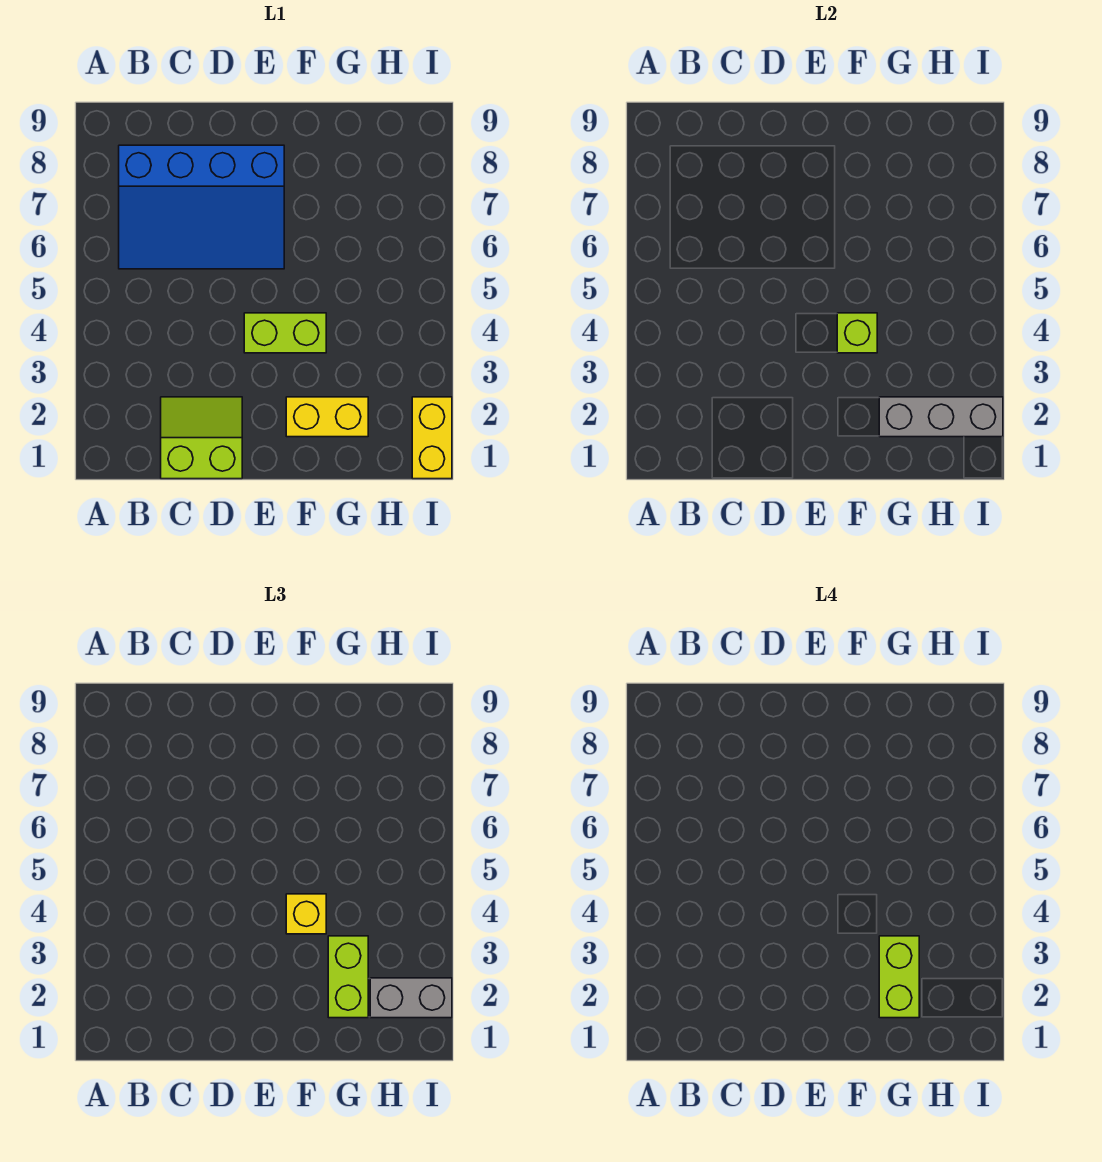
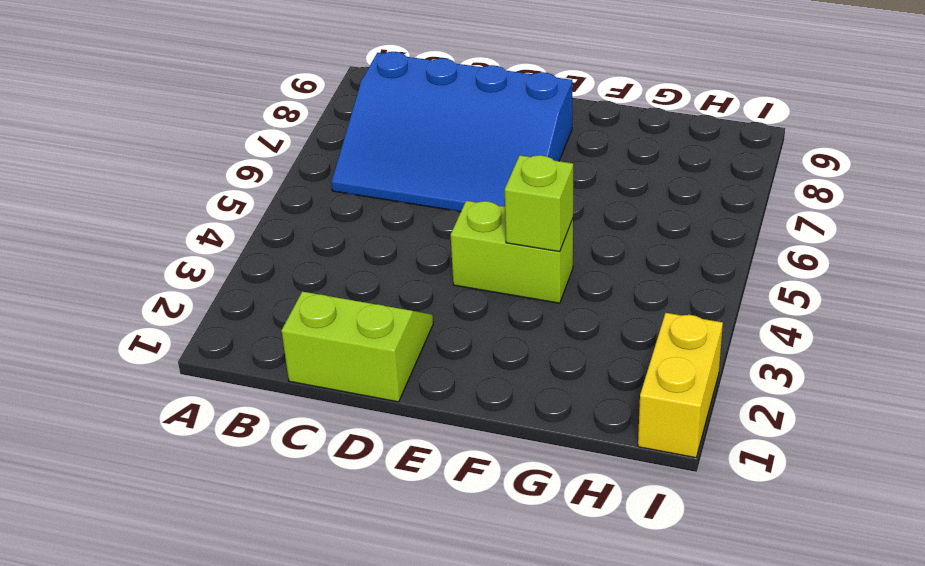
none -> yellow 1x2 brick [286,397,368,437]
none -> grey 1x3 brick [879,397,1003,437]

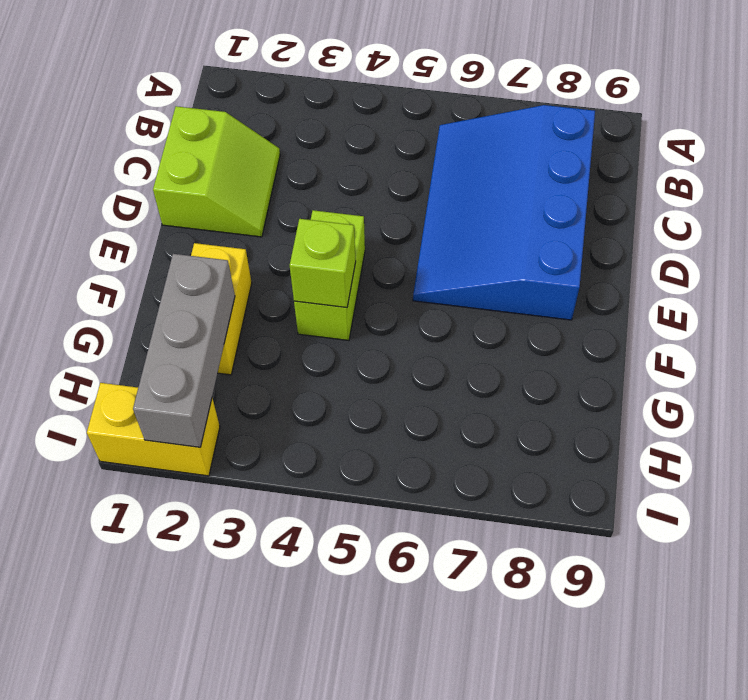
none -> yellow 1x1 brick [286,894,326,934]
none -> lime 1x2 brick [328,936,368,1018]

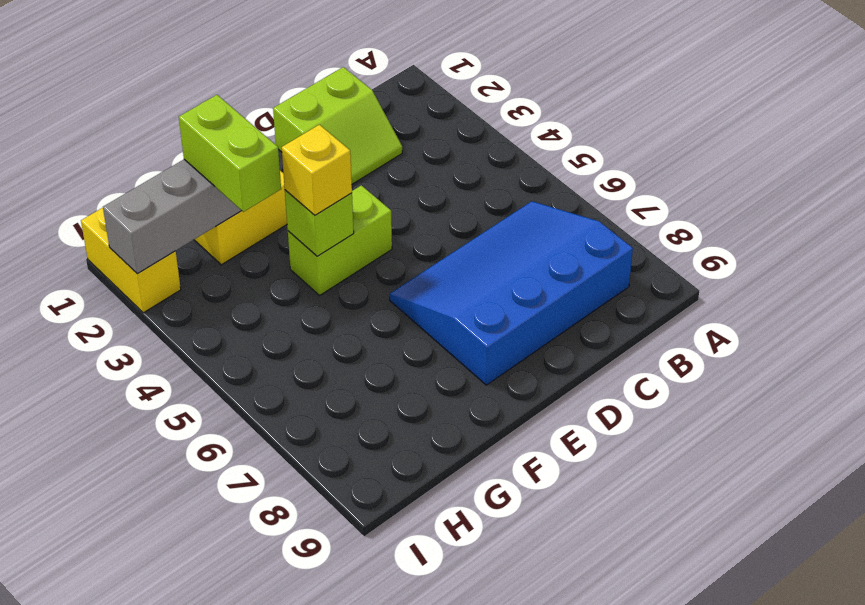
none -> grey 1x2 brick [370,978,452,1018]
none -> lime 1x2 brick [879,936,919,1018]

